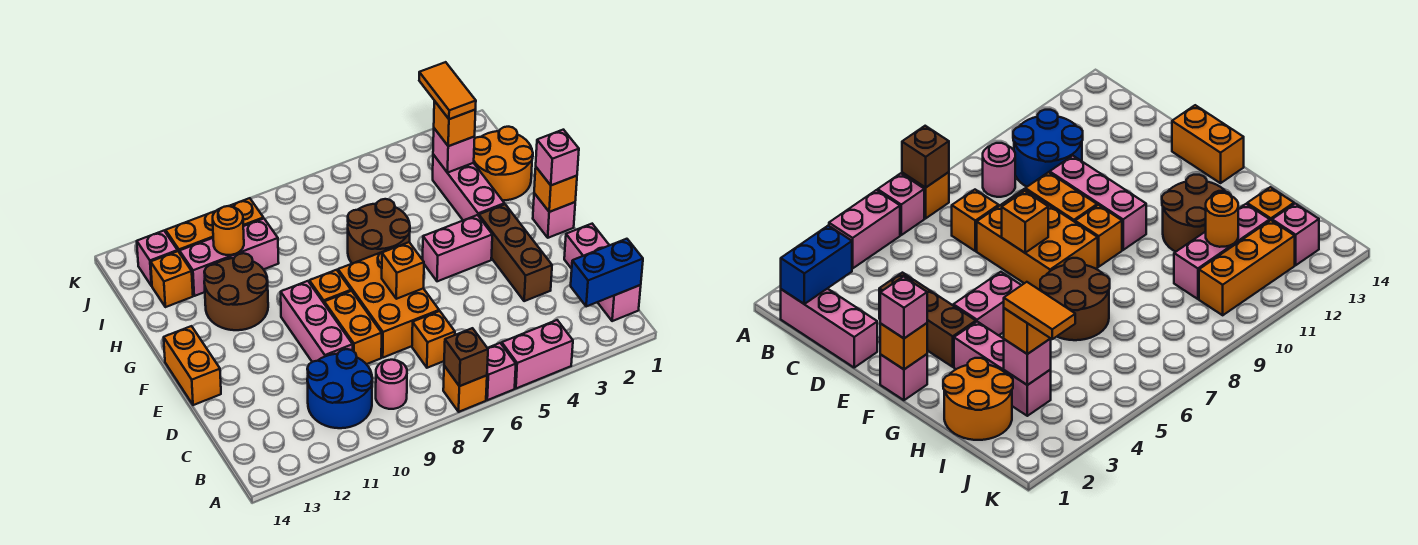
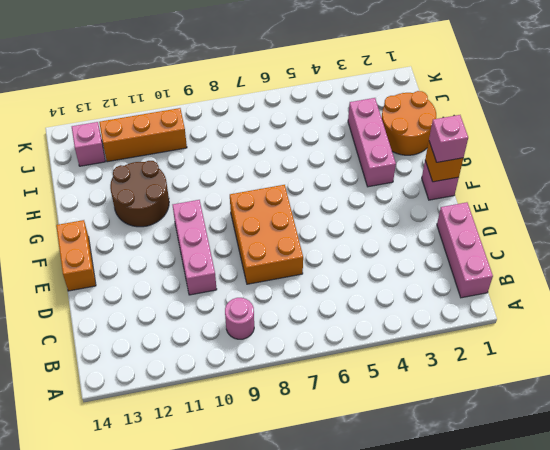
none -> pink 1x2 brick [502,320,573,388]
none -> pink 1x1 brick [486,343,516,400]
none -> orange 1x1 brick [443,366,487,412]
none -> blue 2x2 round brick [307,349,372,428]

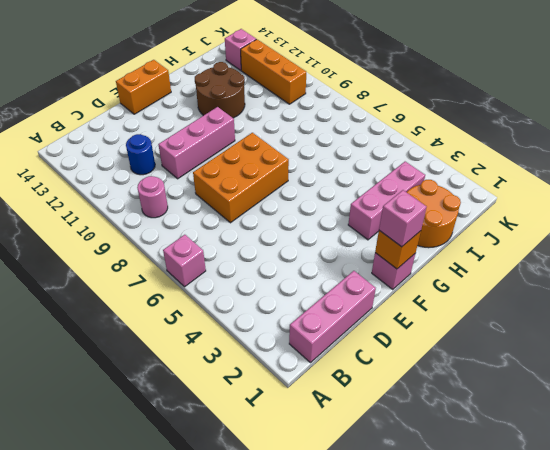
blue 1x1 round brick [126,134,155,175] -> blue 2x2 round brick [307,349,372,428]
none -> pink 1x2 brick [502,320,573,388]
none -> orange 1x1 brick [443,366,487,412]
none -> orange 1x1 brick [412,311,455,368]
none -> brown 1x3 brick [479,204,552,301]

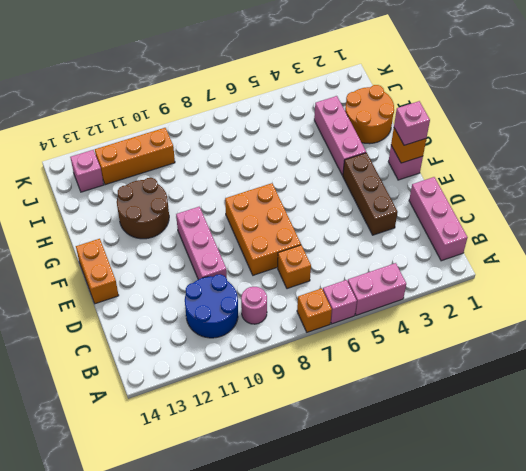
none -> orange 1x2 brick [324,291,382,364]
none -> pink 1x2 brick [423,215,492,281]
none -> orange 1x1 brick [309,270,351,303]
none -> brown 2x2 round brick [348,199,410,264]

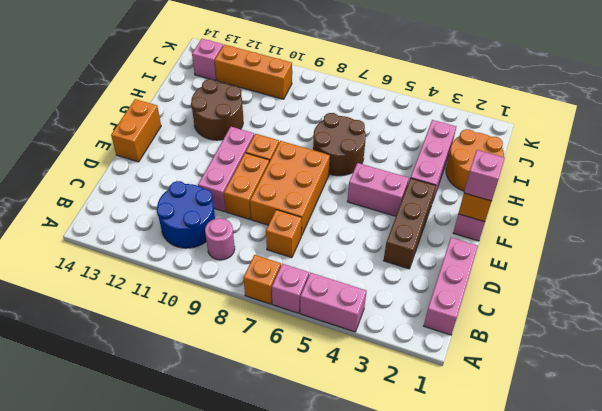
none -> pink 1x3 brick [180,219,279,296]
none -> orange 1x1 brick [151,251,193,307]
none -> brown 1x1 brick [444,328,488,386]
none -> blue 1x2 brick [571,239,643,306]

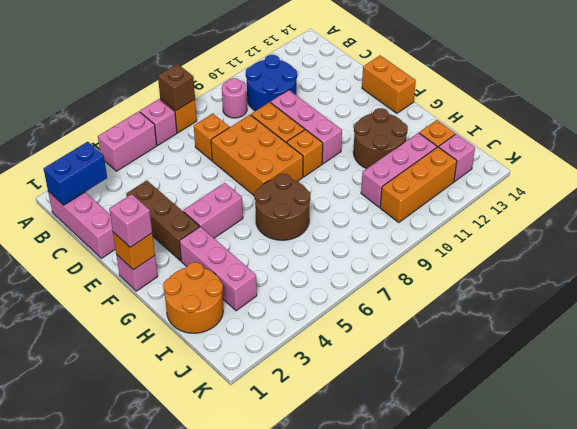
none -> orange 1x1 brick [382,242,424,299]
none -> pink 1x1 brick [433,128,475,173]
none -> orange 1x1 round brick [213,206,244,255]
none -> orange 1x1 brick [434,101,476,146]

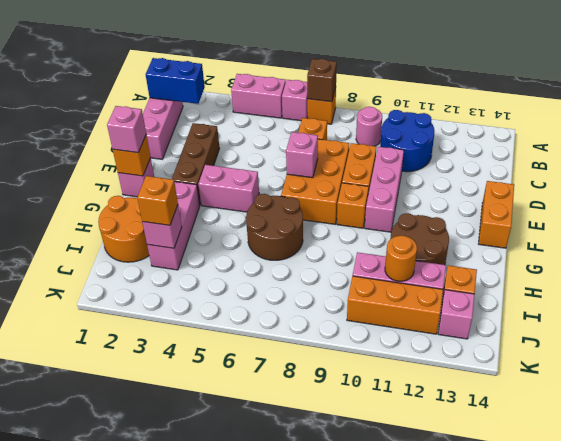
pink 1x1 brick [286,132,318,178] -> orange 1x1 brick [382,242,424,299]
none -> orange 1x2 tile [419,62,476,119]

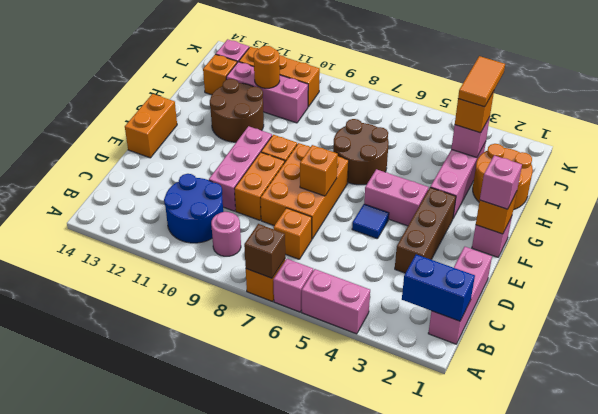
blue 1x1 tile [352,204,389,239] -> none

